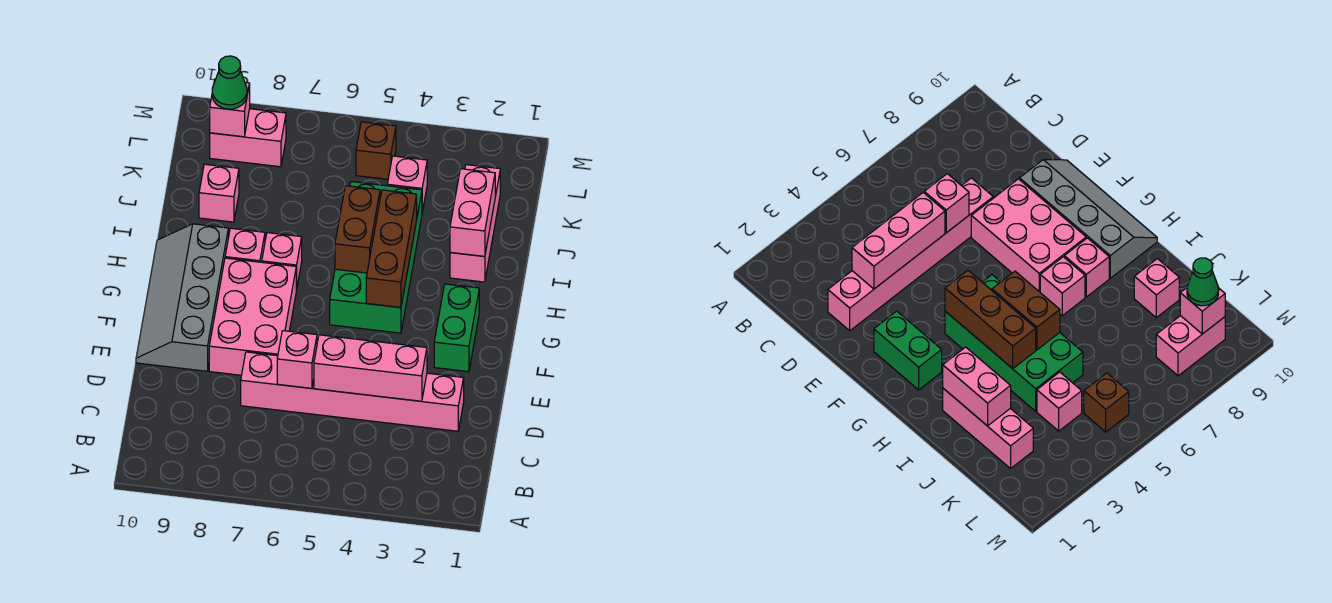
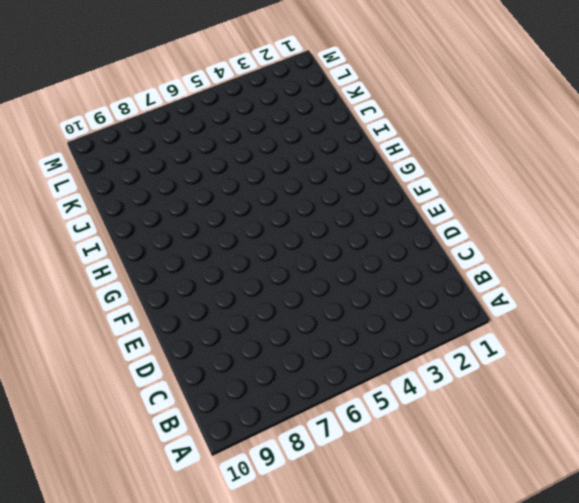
none -> pink 1x6 brick [241,352,464,431]
none -> pink 2x3 brick [209,258,296,375]
none -> grey 2x4 slope [136,224,228,371]

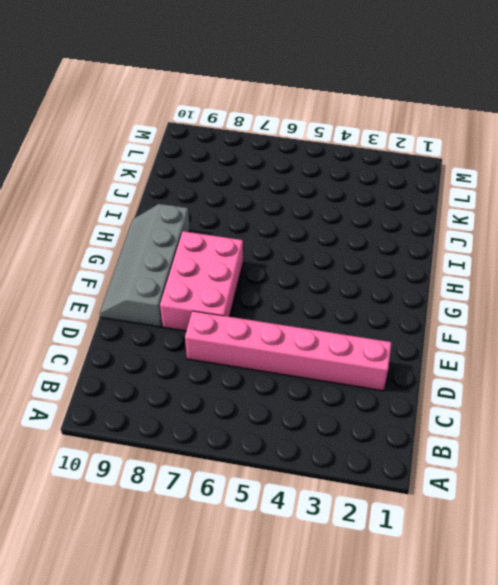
none -> green 1x2 brick [434,284,479,372]
none -> green 2x4 brick [330,182,422,333]
none -> pink 1x1 brick [262,233,302,290]

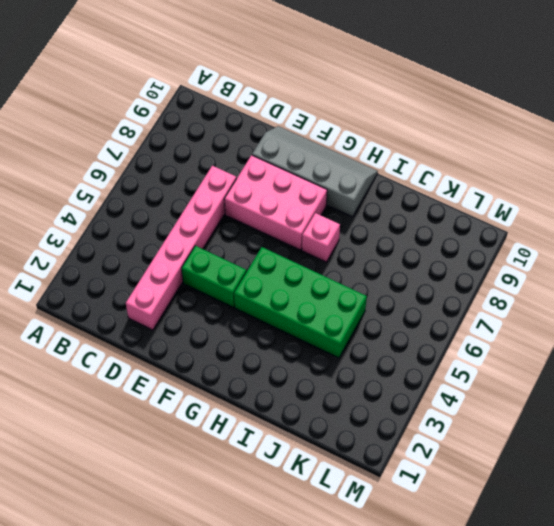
green 1x2 brick [182,246,246,308] -> green 1x2 brick moved to [434,284,479,372]
none -> pink 1x1 brick [225,228,265,262]
none -> pink 1x3 brick [450,165,500,282]
none -> pink 1x1 brick [199,164,239,222]

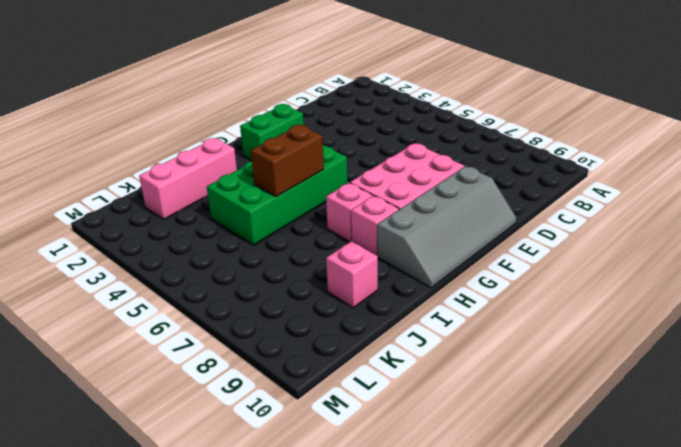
none -> pink 1x6 brick [241,352,464,431]
none -> pink 1x1 brick [387,156,427,212]
none -> brown 1x1 brick [356,122,396,179]

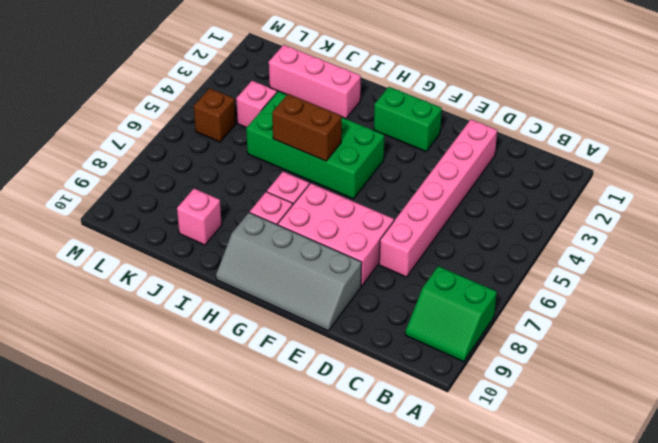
green 2x2 slope [405,266,497,362] -> none
none -> pink 1x2 brick [210,109,286,167]
none -> pink 1x3 brick [314,335,427,401]
none -> pink 1x1 brick [277,331,317,388]

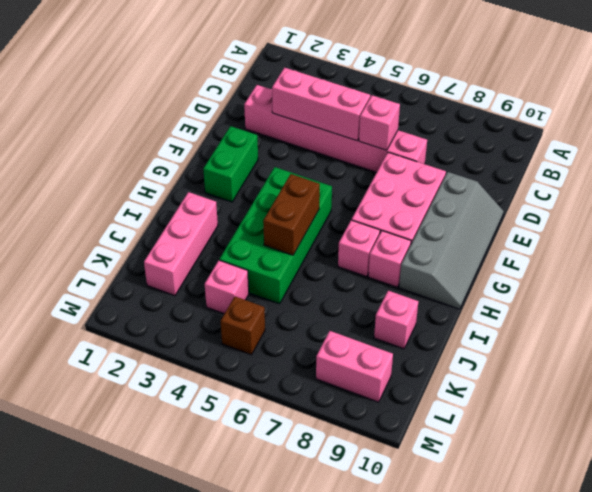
none -> brown 1x3 brick [366,190,417,307]
none -> pink 1x2 brick [450,169,495,256]
none -> pink 1x1 brick [210,79,250,137]

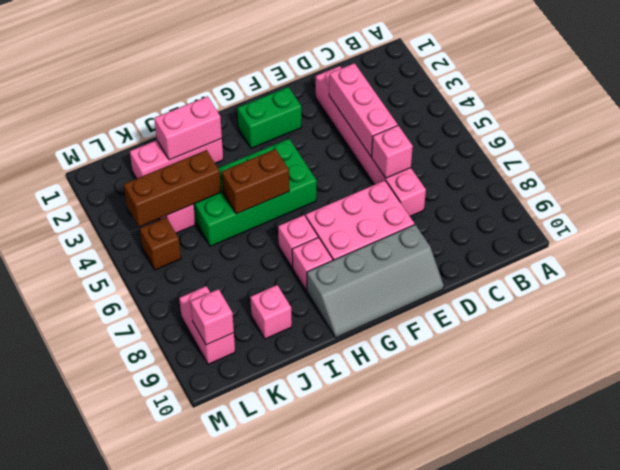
brown 1x3 brick [124,150,221,227] -> brown 1x3 brick moved to [366,190,417,307]
none -> green 1x1 cone [212,56,247,109]

